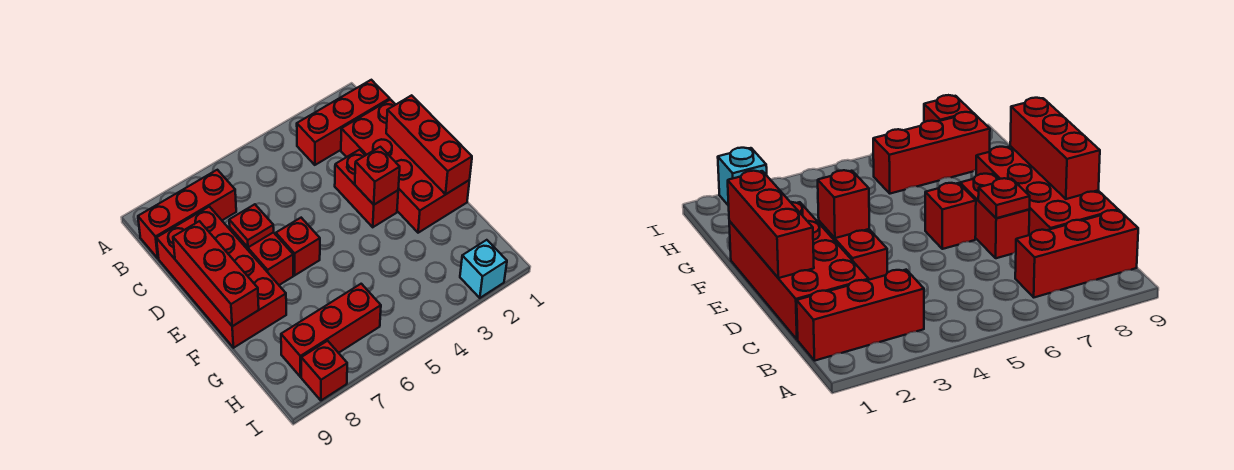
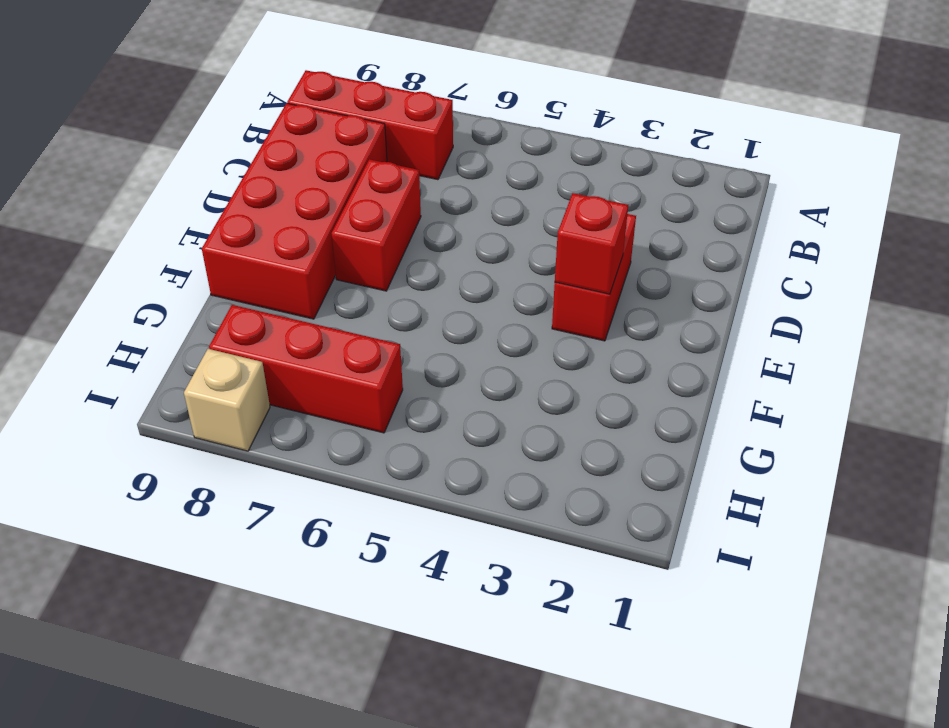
tan 1x1 brick [184,349,270,451] -> red 1x1 brick [301,341,347,400]
none -> red 1x3 brick [297,80,390,165]
none -> red 2x4 brick [341,100,470,233]
none -> red 1x1 brick [276,218,320,275]

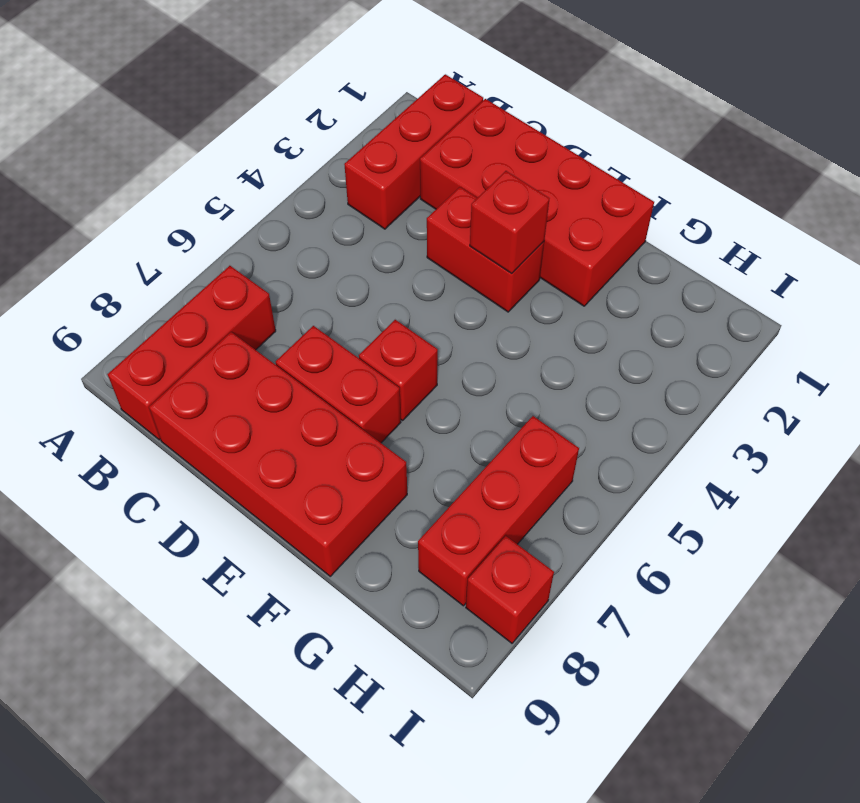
none -> cyan 1x1 brick [460,240,507,298]
none -> red 1x3 brick [386,95,472,195]
none -> red 1x1 plate [229,204,274,247]

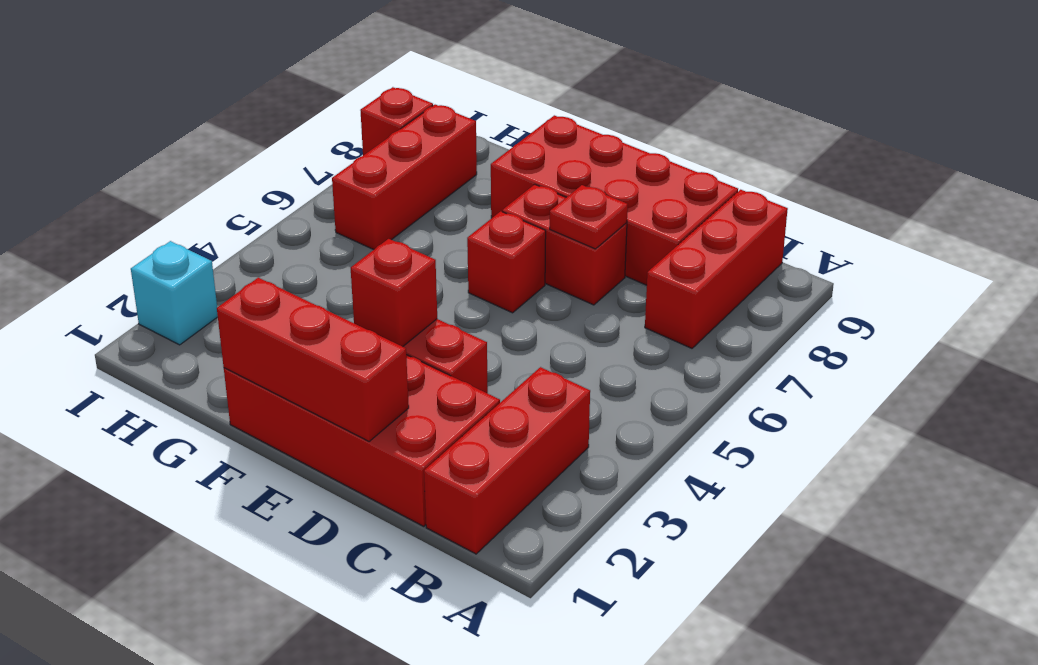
none -> red 1x3 brick [173,221,259,326]

